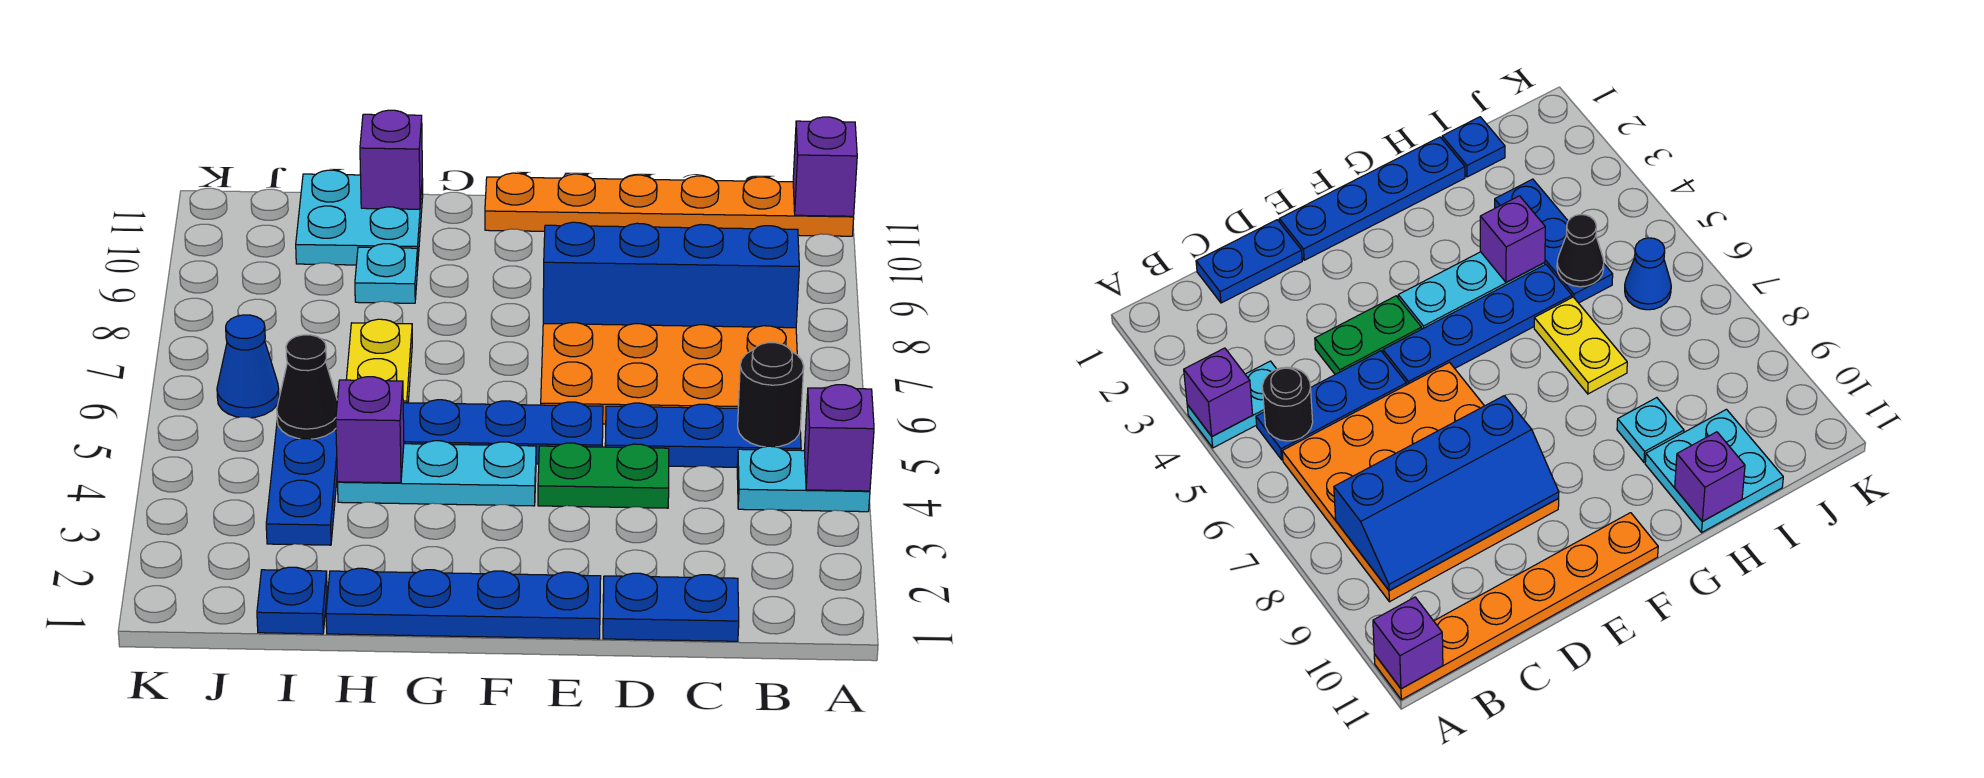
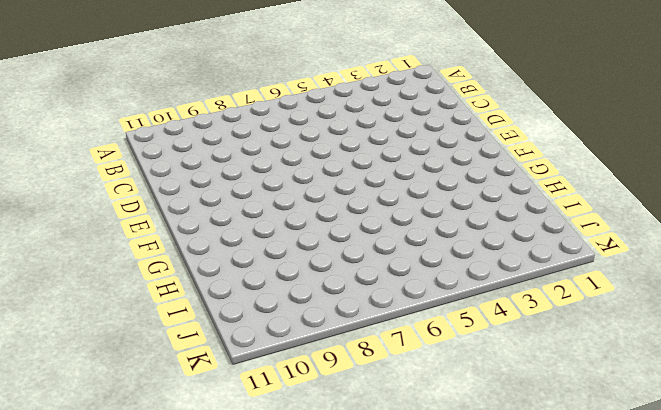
none -> cyan 1x2 plate [737,446,870,512]
none -> orange 1x6 plate [485,173,854,236]
none -> blue 1x3 plate [605,403,801,467]

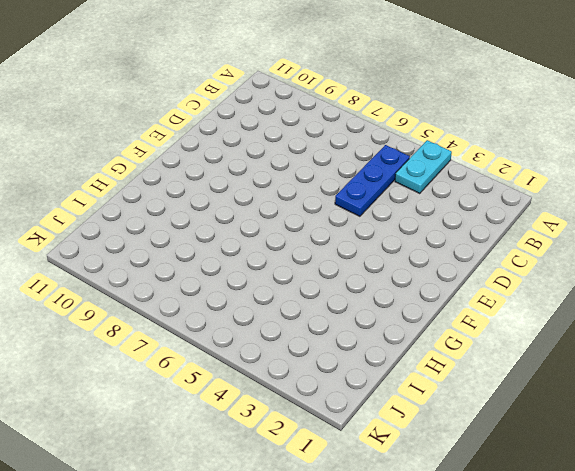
none -> orange 1x6 plate [485,173,854,236]
none -> orange 4x4 plate [541,323,797,424]
none -> blue 1x2 plate [603,573,739,641]

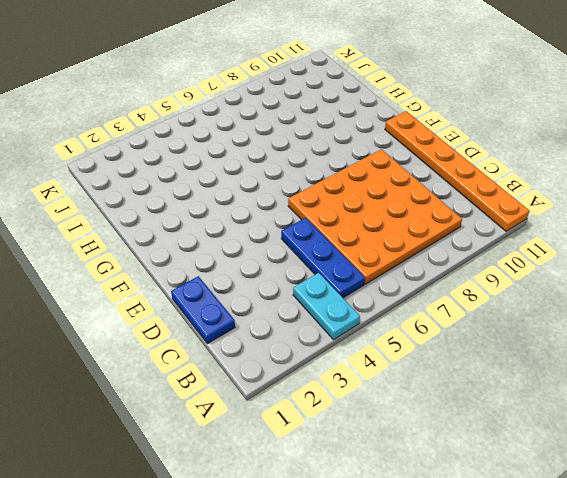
none -> green 1x2 plate [538,443,669,508]
none -> blue 1x4 plate [326,568,601,639]
none -> blue 1x4 plate [403,400,603,464]

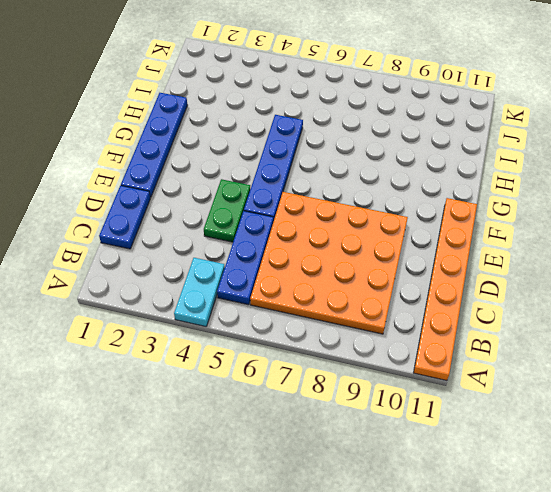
none -> cyan 1x3 plate [338,441,536,506]
none -> yellow 1x2 plate [346,319,412,403]
none -> cyan 1x1 plate [355,244,418,303]

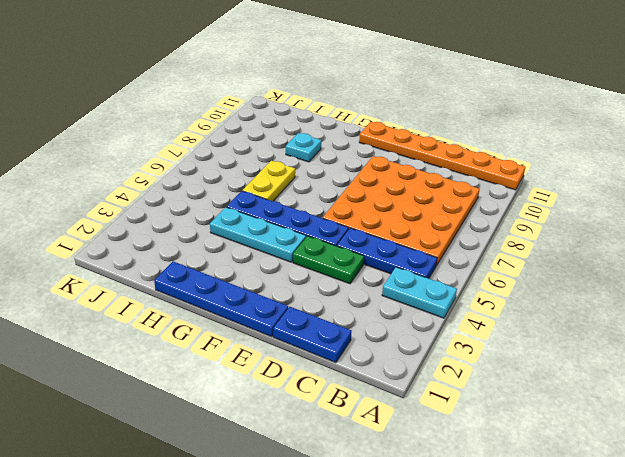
none -> cyan 2x2 plate [296,170,423,265]
none -> blue 1x1 plate [257,567,327,634]
none -> blue 1x3 plate [266,422,337,545]

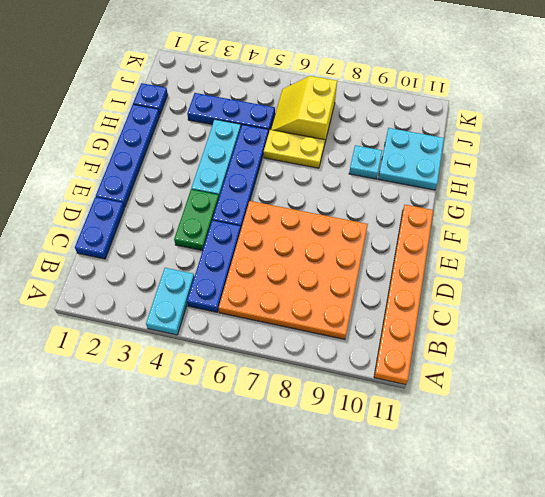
yellow 2x2 slope [271,76,337,142] -> blue 1x1 cone [217,315,279,418]
none -> purple 1x1 brick [804,385,874,491]
none -> purple 1x1 brick [793,117,857,216]
none -> black 1x1 round brick [738,343,804,447]

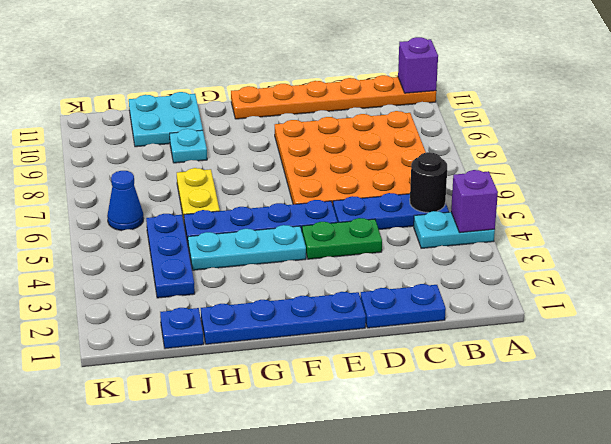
none -> blue 2x4 slope [543,222,799,328]
none -> purple 1x1 brick [336,377,404,483]
none -> purple 1x1 brick [360,110,422,209]

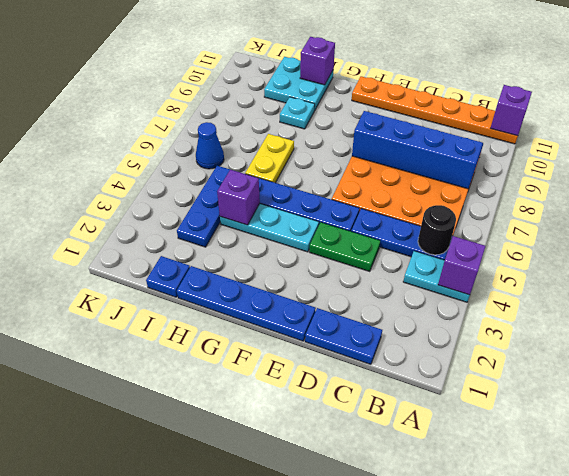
none -> black 1x1 cone [277,335,337,439]

